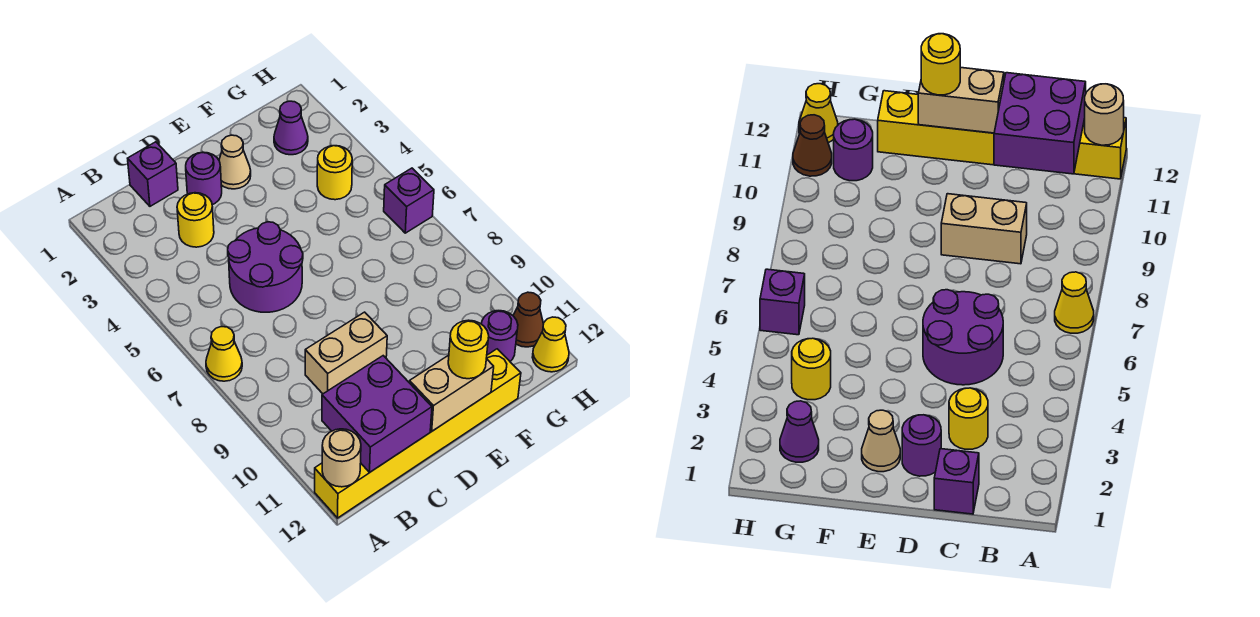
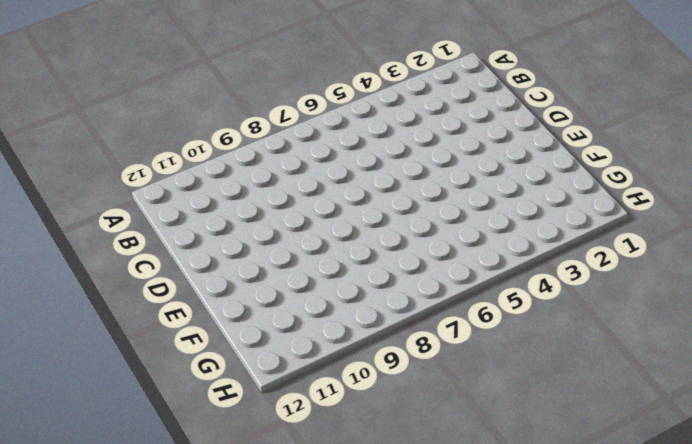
none -> yellow 1x1 cone [206,327,242,381]
none -> yellow 1x6 brick [315,349,521,518]
none -> purple 1x1 brick [128,142,178,206]

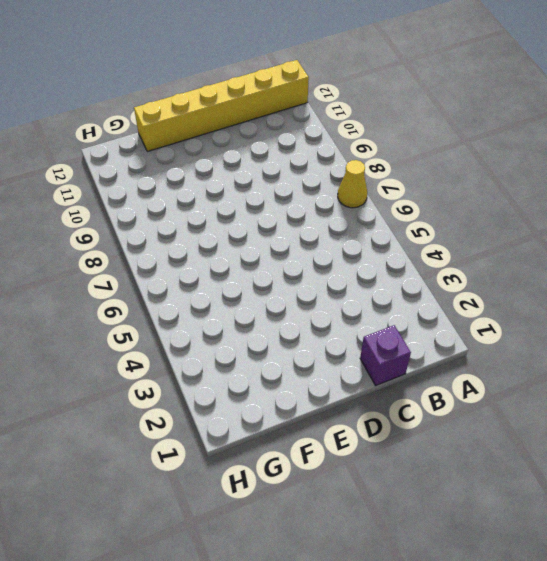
none -> yellow 1x1 round brick [177,193,214,247]
none -> purple 2x2 round brick [228,222,303,312]
none -> tan 1x2 brick [305,312,387,394]

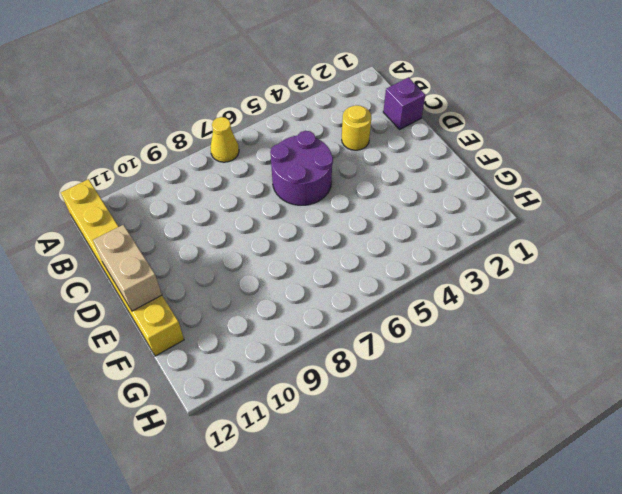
none -> tan 1x2 brick [305,312,387,394]
none -> purple 1x1 round brick [186,152,222,205]
none -> tan 1x1 cone [219,135,251,189]

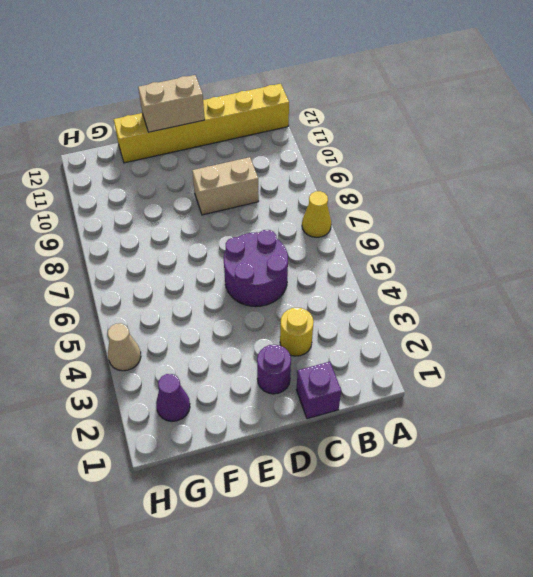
tan 1x1 cone [108,323,141,371] -> tan 1x1 cone moved to [219,135,251,189]
none -> yellow 1x1 round brick [317,146,352,200]
none -> purple 1x1 round brick [482,311,518,361]
none -> purple 1x1 brick [384,168,434,233]

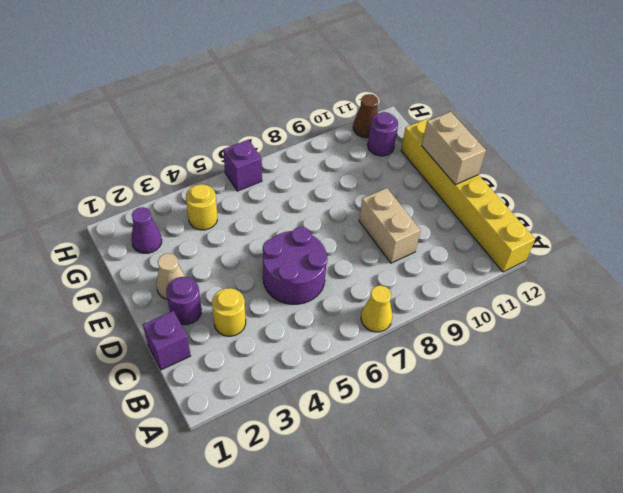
none -> yellow 1x1 cone [532,317,569,372]
none -> tan 1x1 round brick [322,429,361,487]
none -> purple 2x2 brick [322,356,432,472]

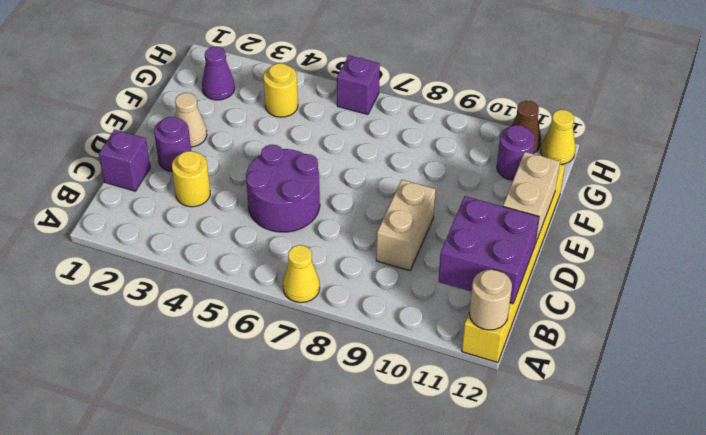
none -> yellow 1x1 round brick [448,320,489,379]

